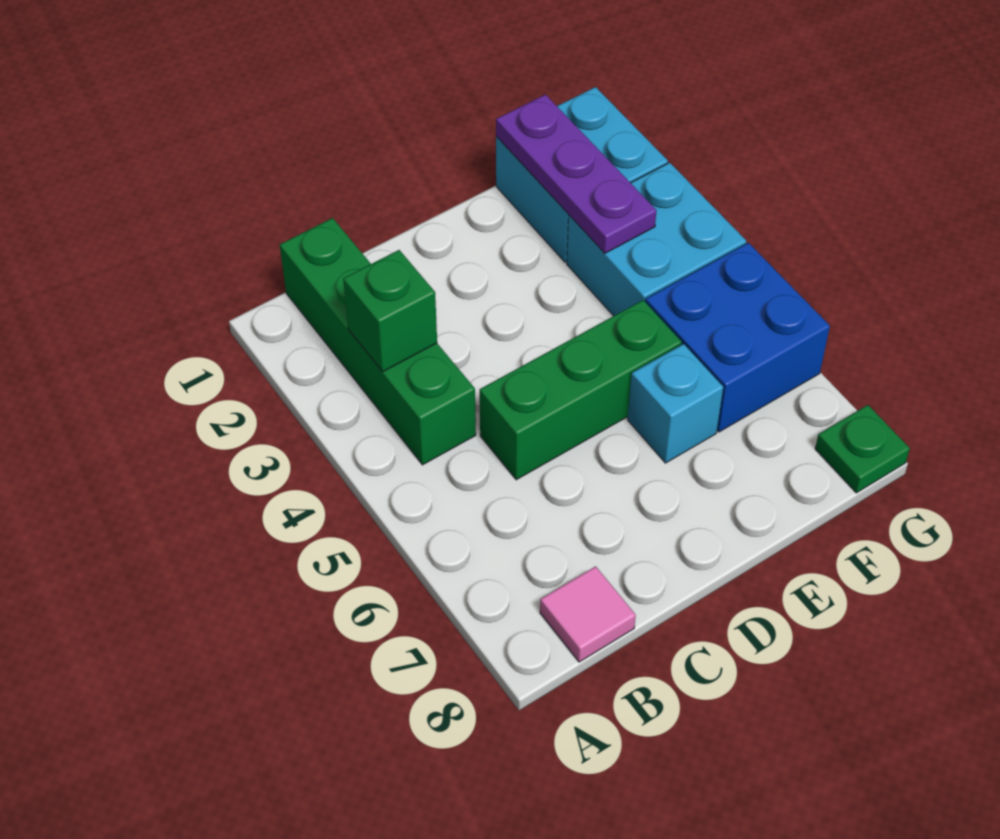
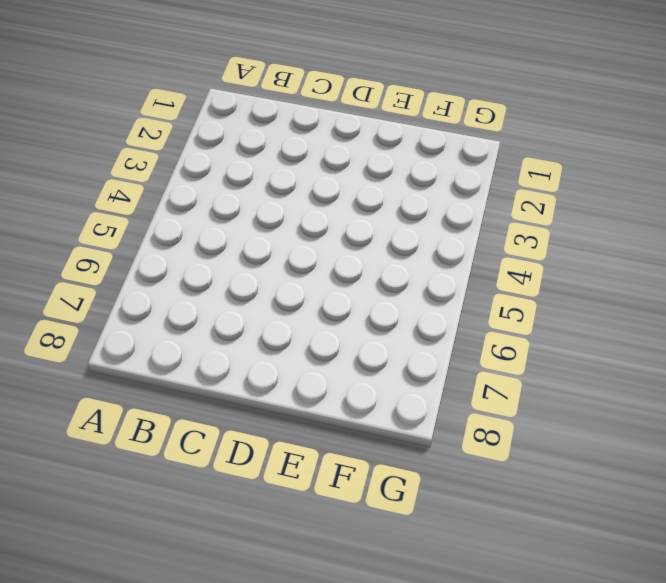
none -> green 1x4 brick [280,218,476,465]
none -> pink 1x1 tile [540,566,636,662]

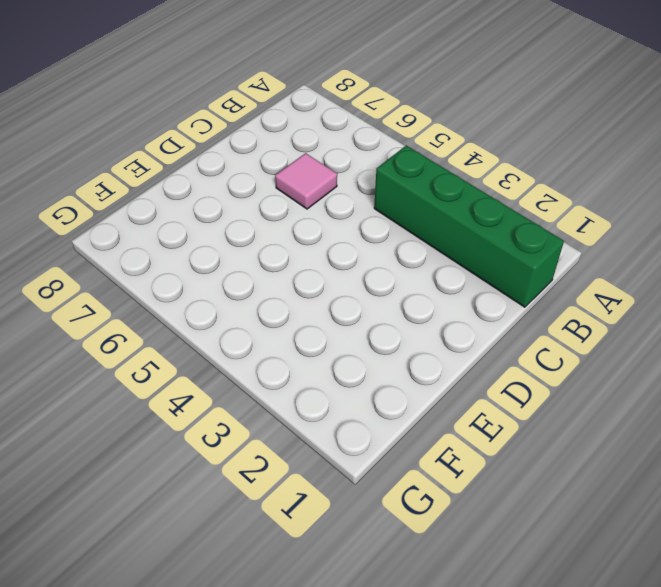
pink 1x1 tile [275,153,337,209] -> pink 1x1 tile moved to [540,566,636,662]
none -> green 1x3 brick [480,300,682,480]
none -> cyan 1x1 brick [628,344,723,463]

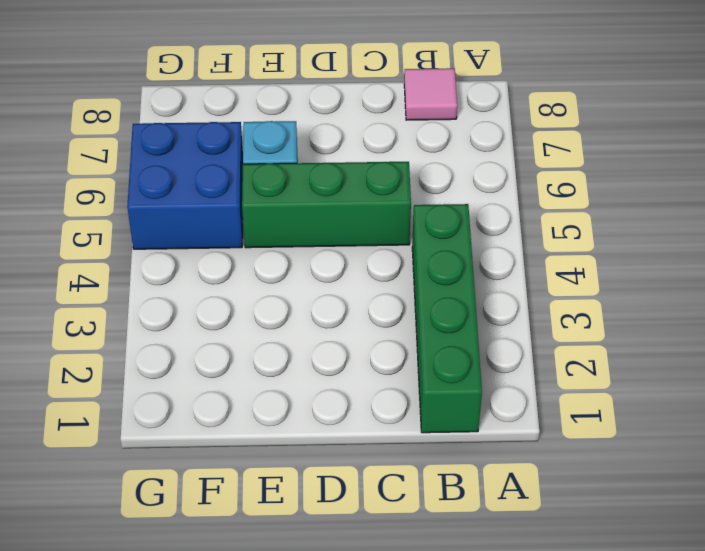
none -> cyan 2x2 brick [496,87,668,262]
none -> cyan 2x2 brick [567,163,746,316]

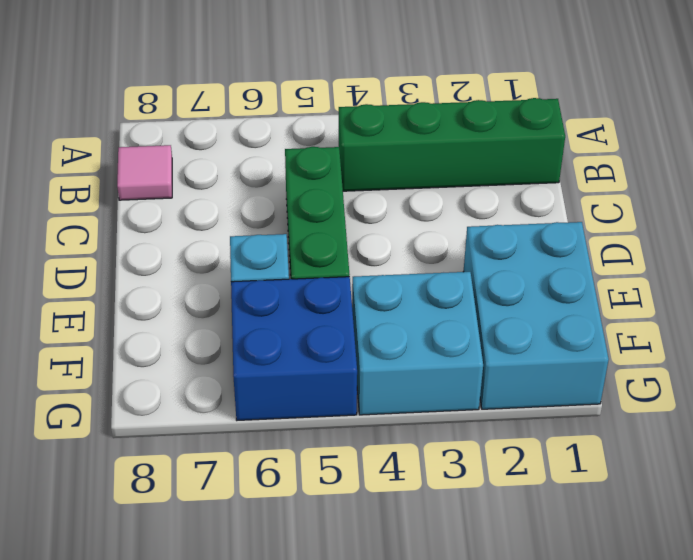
cyan 2x3 brick [463,222,609,409] -> cyan 2x2 brick [496,87,668,262]
none -> green 1x1 plate [815,405,910,493]
none -> green 1x1 brick [343,250,437,372]

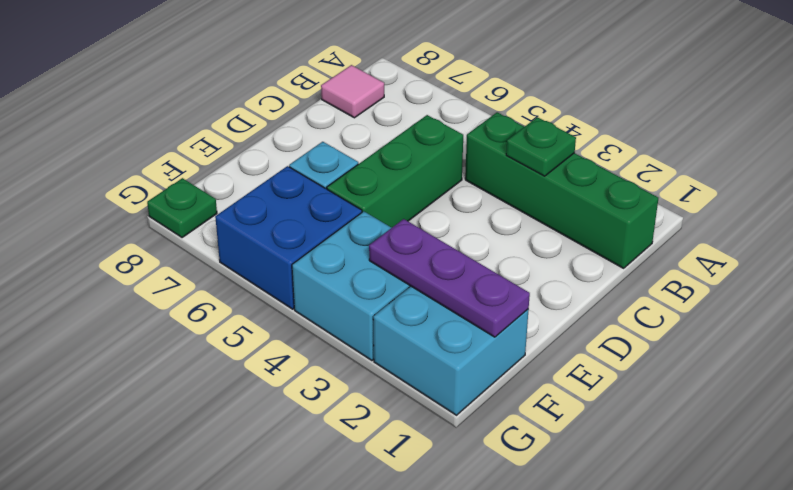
green 1x1 plate [506,117,576,176] -> green 1x1 brick [343,250,437,372]

